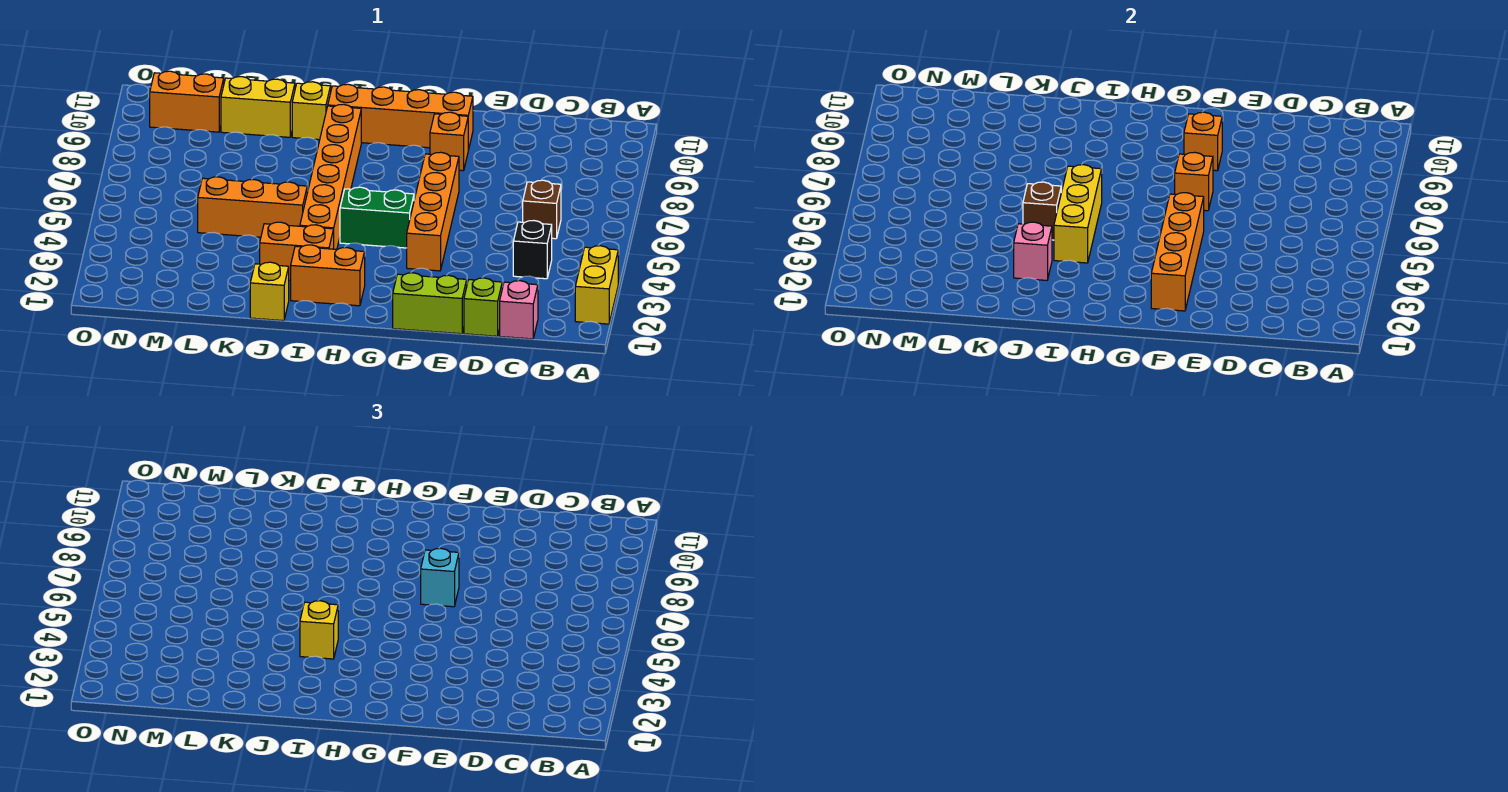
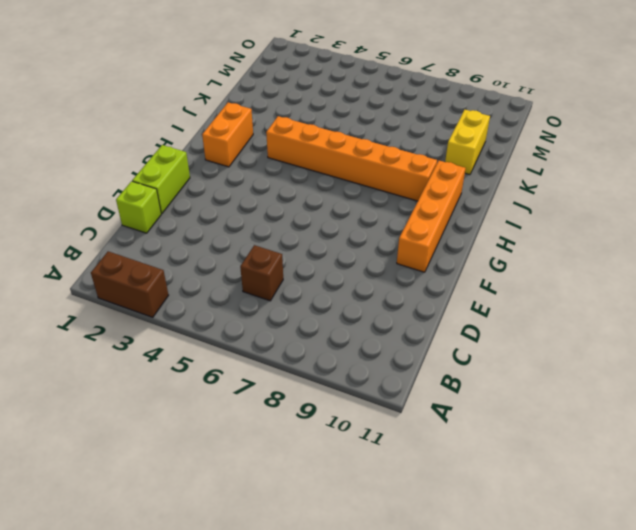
brown 1x2 brick [91,251,169,317] -> yellow 1x2 brick [575,246,618,324]
none -> pink 1x1 brick [500,281,538,339]
none -> black 1x1 brick [513,221,552,279]
none -> orange 1x4 brick [407,152,459,271]

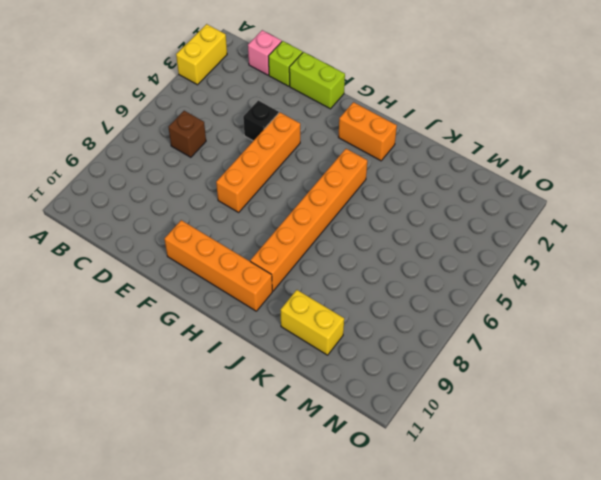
black 1x1 brick [243,101,279,141] -> black 1x1 brick moved to [513,221,552,279]
none -> orange 1x1 brick [430,112,468,171]
none -> green 1x2 brick [340,187,414,248]
none -> orange 1x2 brick [260,222,334,280]

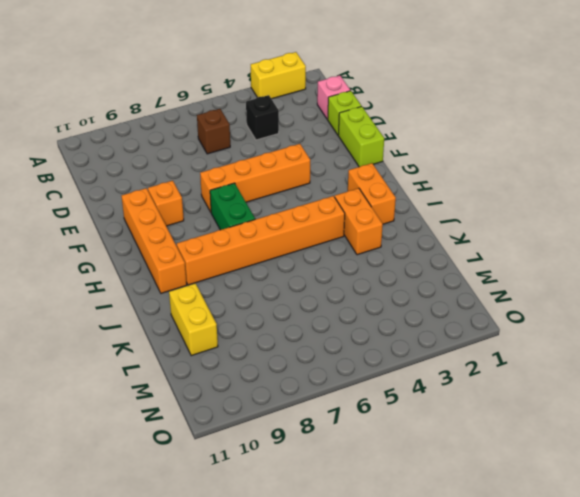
green 1x2 brick [210,183,255,230] -> green 1x2 brick moved to [340,187,414,248]
none -> yellow 1x1 brick [250,262,289,321]
none -> orange 1x3 brick [198,177,307,237]
none -> yellow 1x1 brick [292,82,331,140]

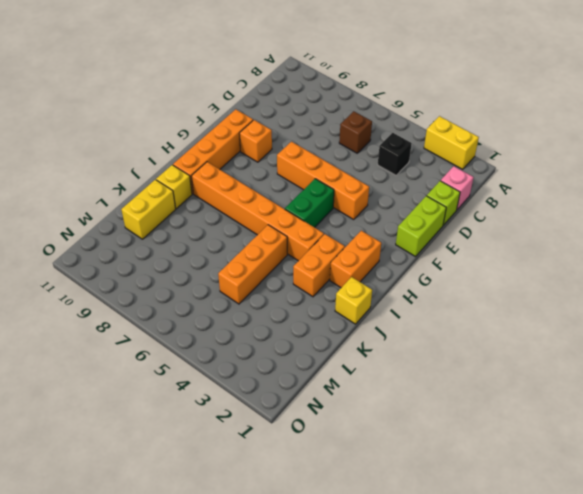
none -> orange 1x2 brick [150,71,224,132]
none -> orange 1x4 brick [1151,193,1204,311]
none -> orange 1x1 brick [1175,152,1213,211]

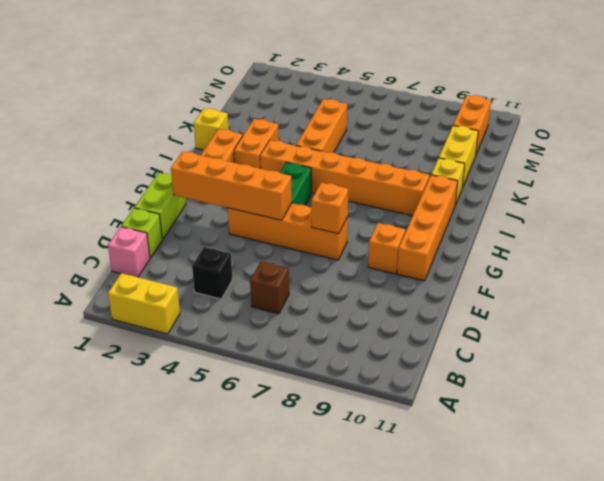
none -> orange 1x1 brick [1184,112,1222,171]
none -> yellow 1x3 brick [1054,165,1102,263]
none -> pink 1x1 brick [1014,222,1052,280]

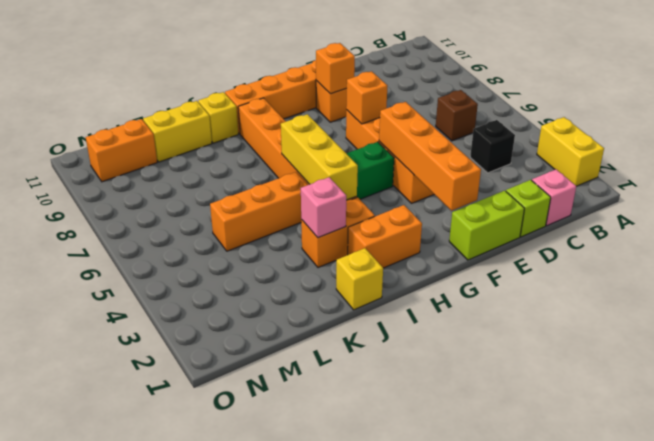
none -> brown 1x1 brick [1023,182,1061,240]
none -> cyan 1x1 brick [421,548,459,607]
none -> yellow 1x1 brick [300,601,338,659]

